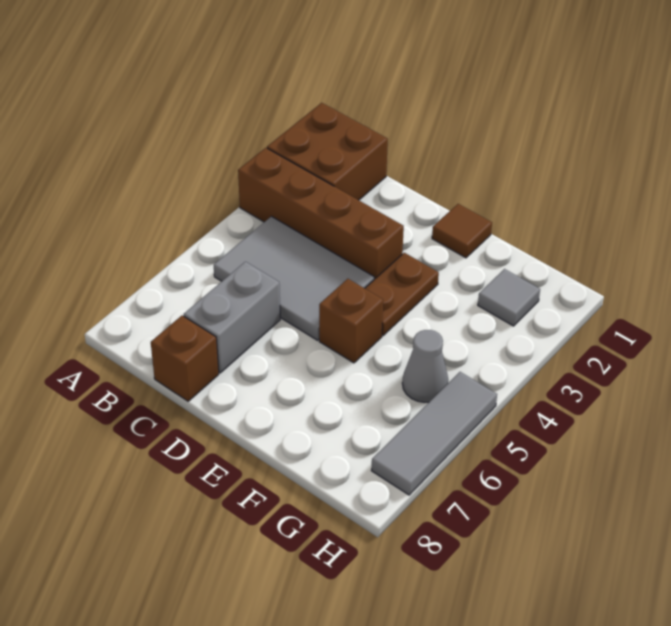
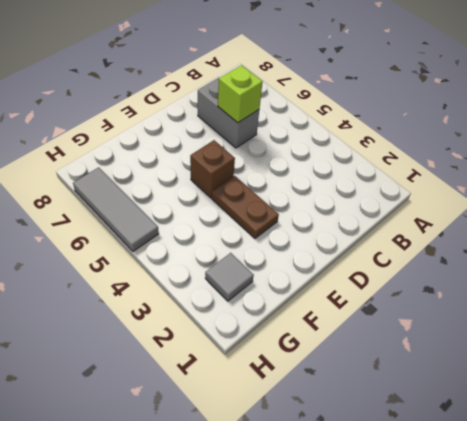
lime 1x1 brick [218,65,263,123] -> none
none -> brown 2x2 brick [267,103,388,200]
none -> brown 1x4 brick [238,148,404,279]

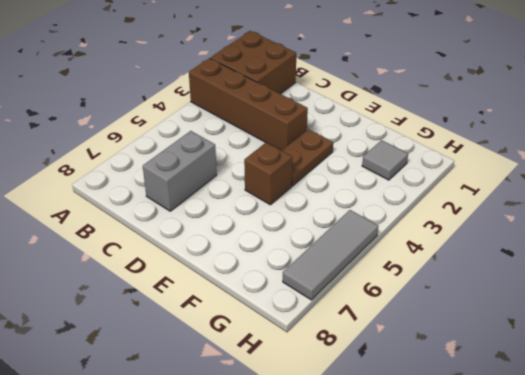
none -> grey 2x3 tile [214,216,374,340]
none -> brown 1x1 brick [151,316,219,401]

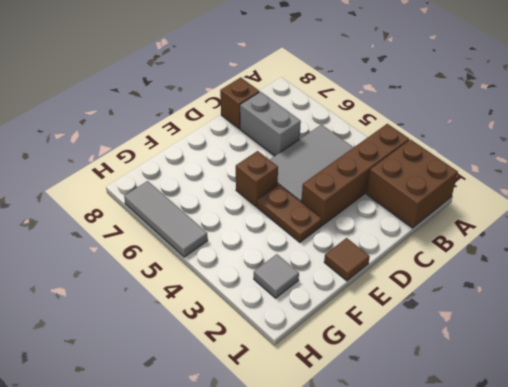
none -> grey 1x1 cone [402,330,448,402]

